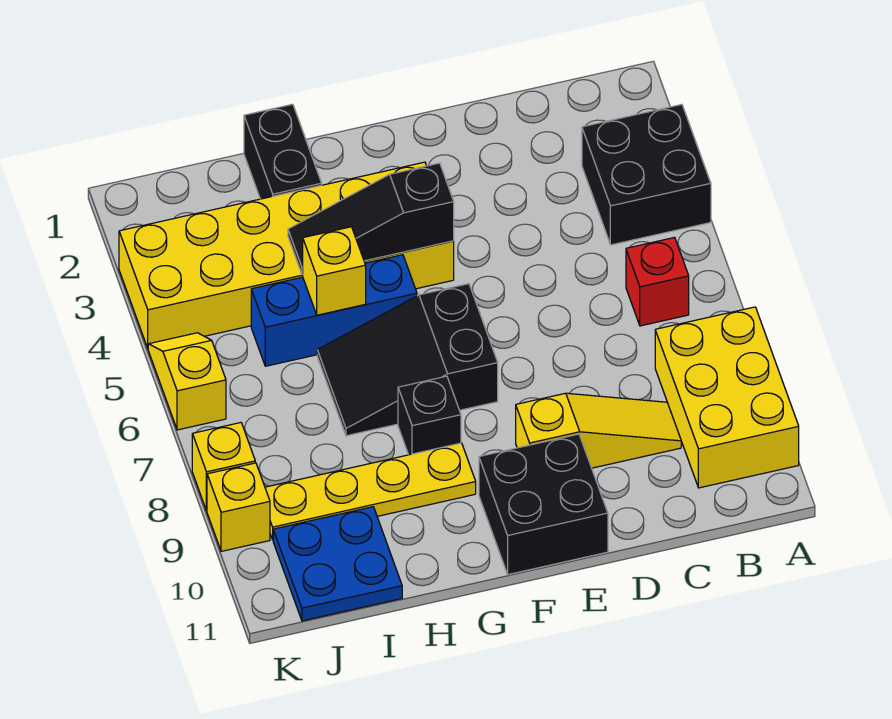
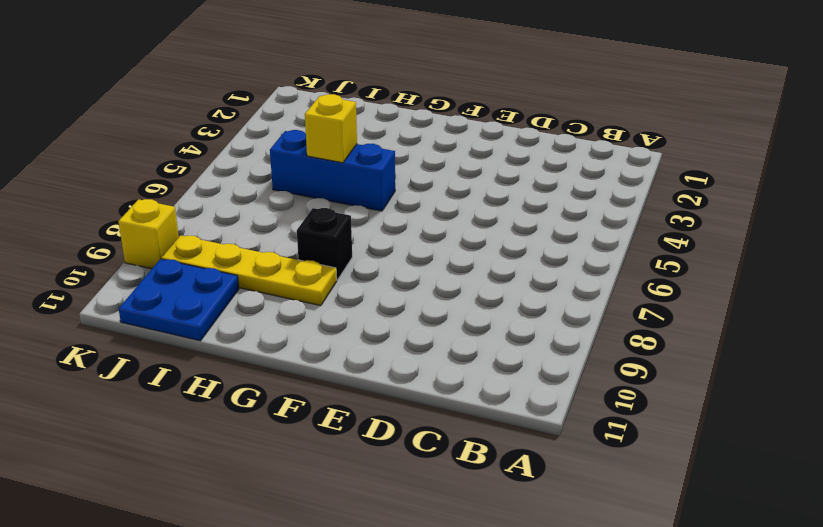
none -> black 2x2 brick [582,105,711,245]
none -> yellow 2x3 brick [655,307,799,488]
none -> red 1x1 brick [626,237,689,326]

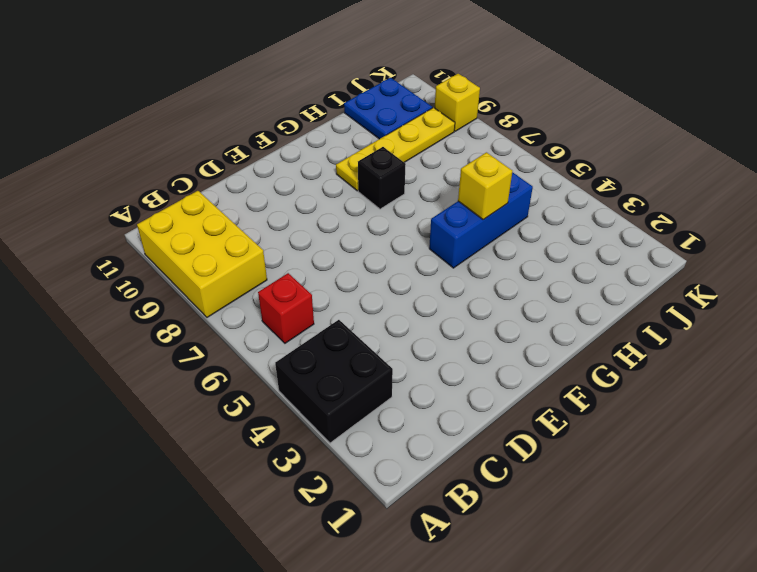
none -> yellow 1x3 slope [516,393,681,468]
none -> black 2x2 brick [479,434,608,575]
none -> yellow 2x6 brick [119,162,454,348]

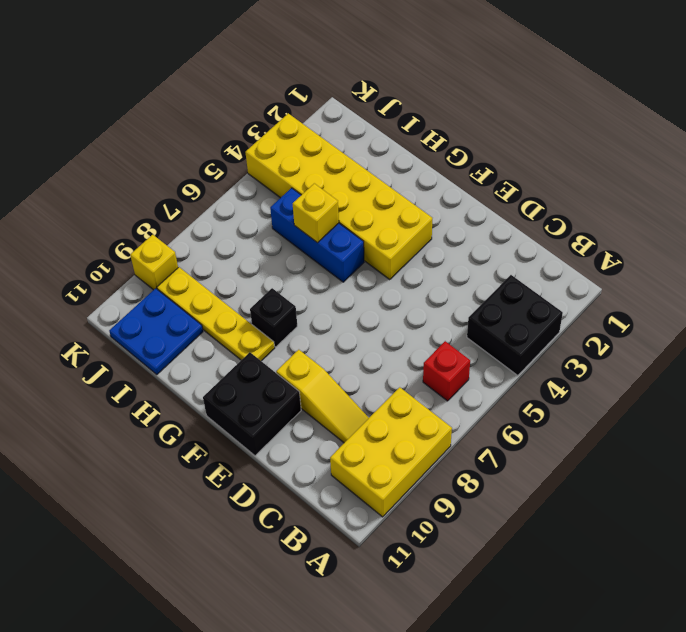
none -> black 2x3 slope [317,284,498,436]
none -> black 1x2 brick [244,104,322,199]
none -> yellow 1x2 slope [148,333,226,430]

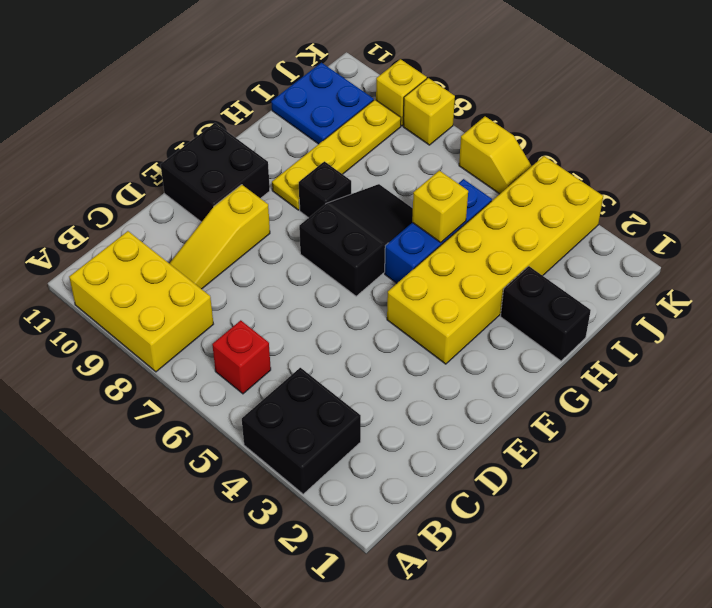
none -> black 1x3 slope [288,163,454,275]

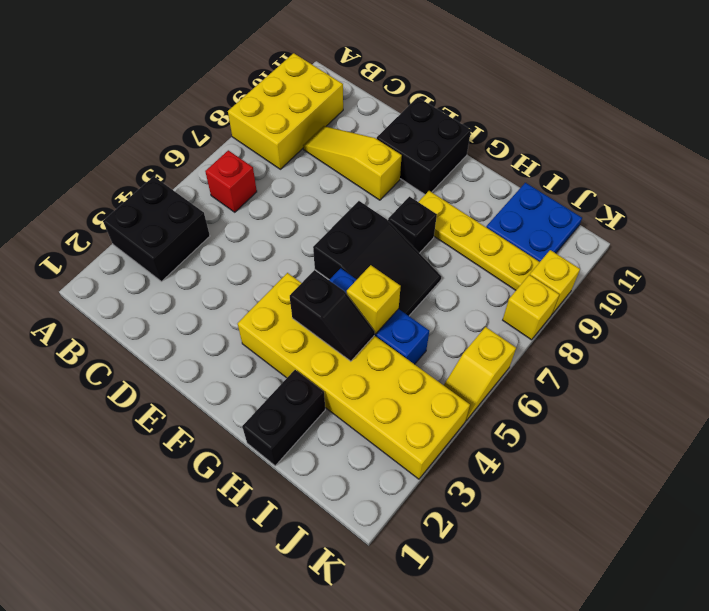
black 1x2 slope [290,270,375,361] -> black 1x3 slope [288,163,454,275]

